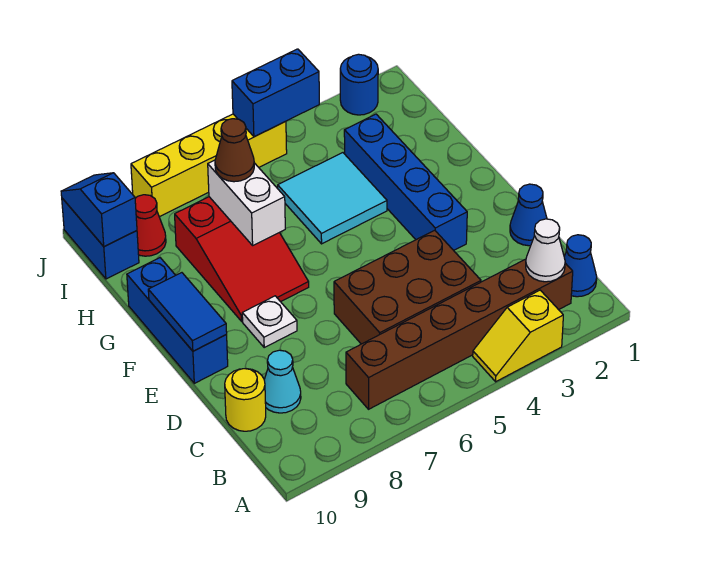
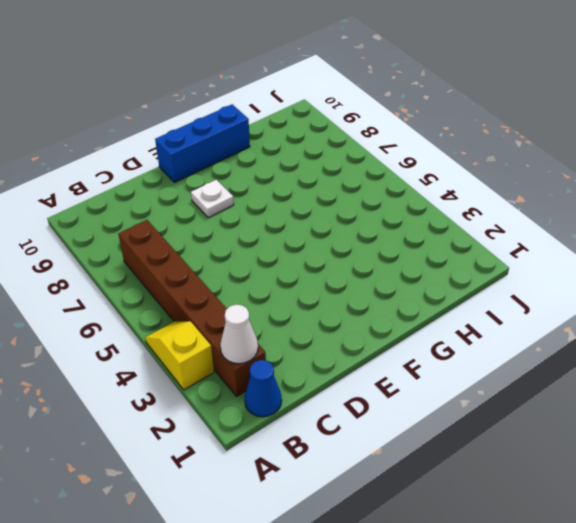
none -> brown 2x3 brick [334,230,481,344]
none -> cyan 1x1 cone [264,350,301,413]
none -> yellow 1x1 round brick [225,369,266,431]

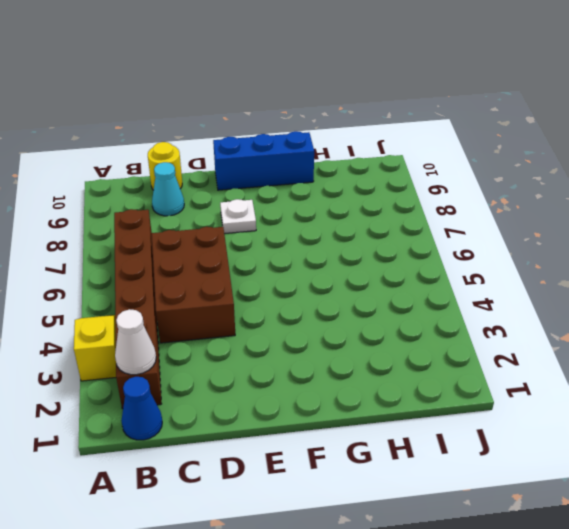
none -> blue 1x1 cone [510,184,547,246]
none -> blue 1x4 brick [344,114,467,250]
none -> red 2x3 slope [175,197,309,321]

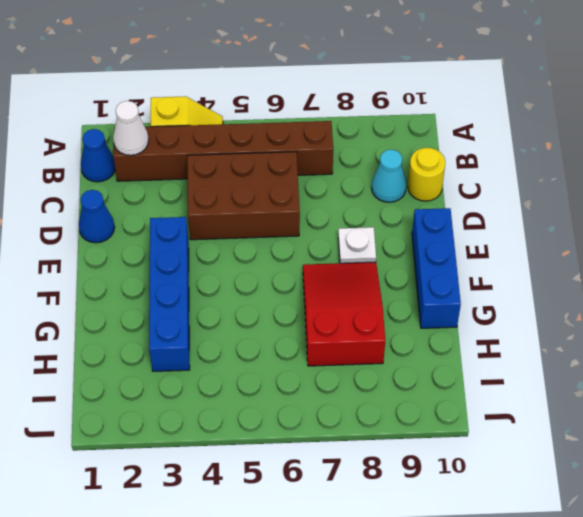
none -> cyan 2x2 tile [278,153,387,244]
none -> red 1x1 cone [135,195,166,256]
none -> blue 1x2 brick [62,198,139,279]

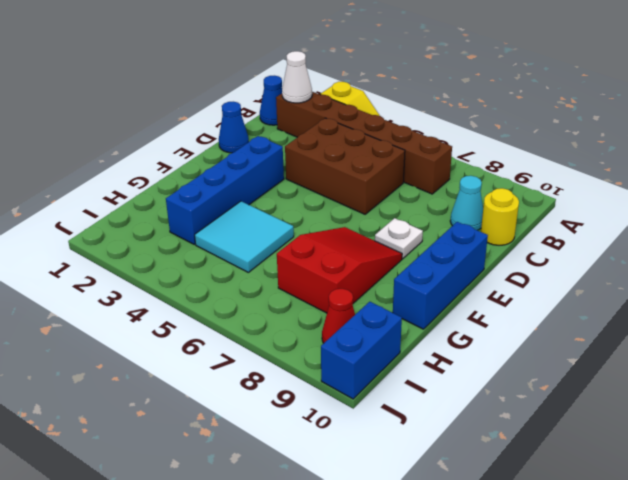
none -> blue 1x1 round brick [340,54,378,115]
none -> yellow 1x4 brick [131,114,287,217]
none -> blue 1x2 tile [148,273,227,351]

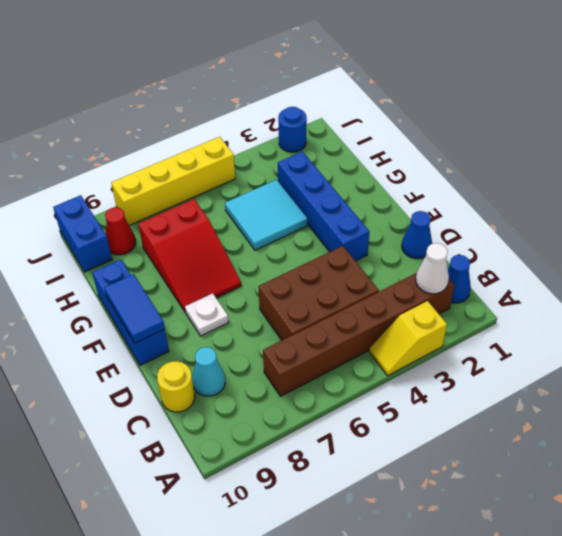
none -> white 1x2 brick [208,160,285,245]
none -> blue 1x2 slope [61,173,137,247]
none -> blue 1x2 brick [232,49,319,137]

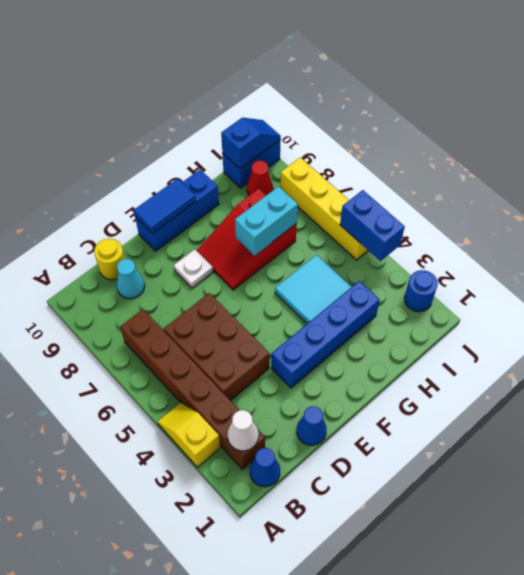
cyan 1x2 brick [235,186,298,256] -> white 1x2 brick [208,160,285,245]
none -> brown 1x1 cone [215,119,254,182]

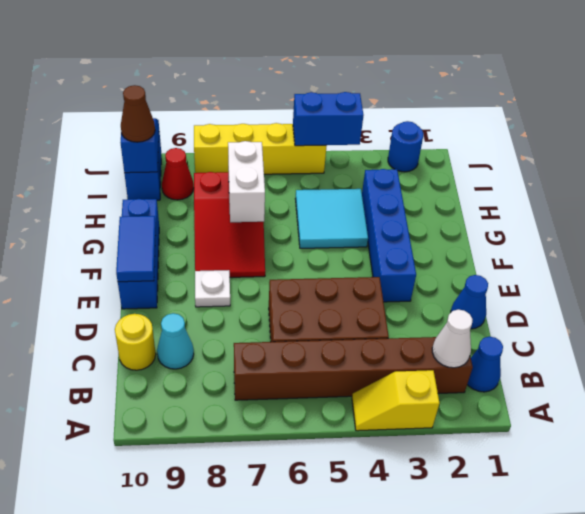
brown 1x1 cone [121,85,155,142] -> brown 1x1 cone moved to [215,119,254,182]

